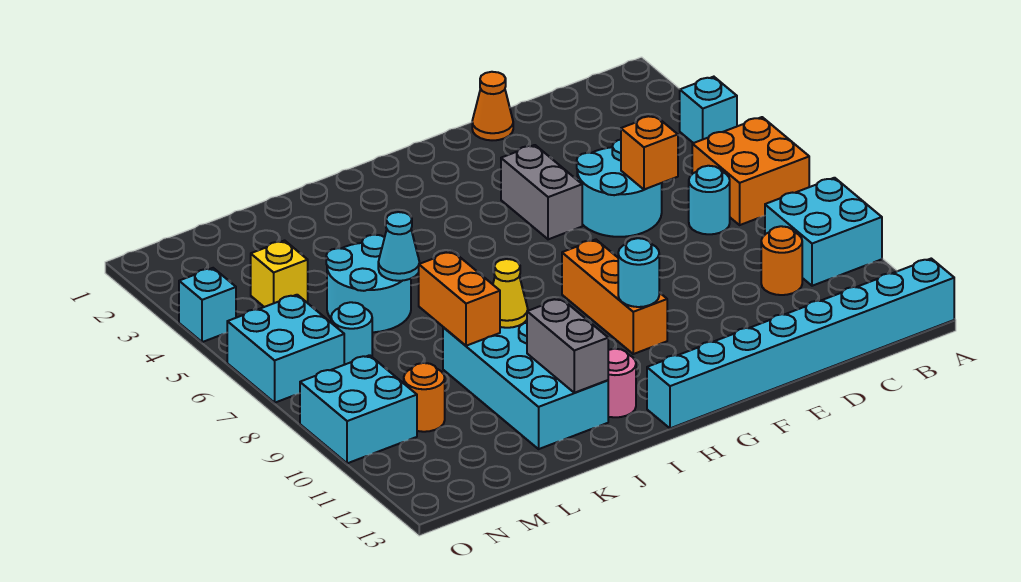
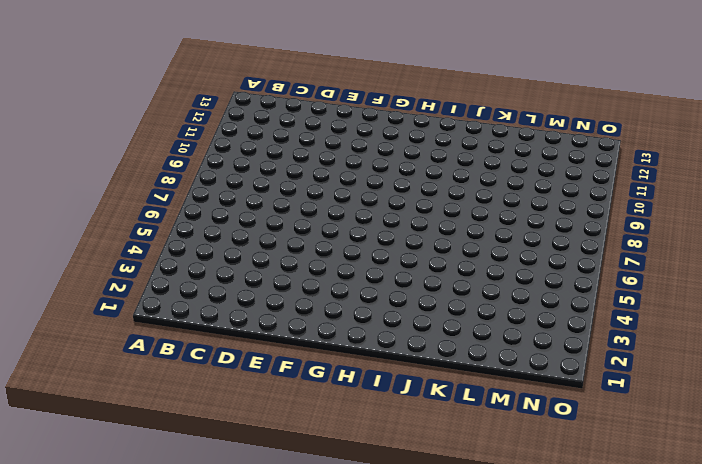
none -> cyan 1x1 brick [680,77,737,143]
none -> orange 2x2 brick [692,117,809,225]
none -> cyan 2x2 brick [765,178,882,286]

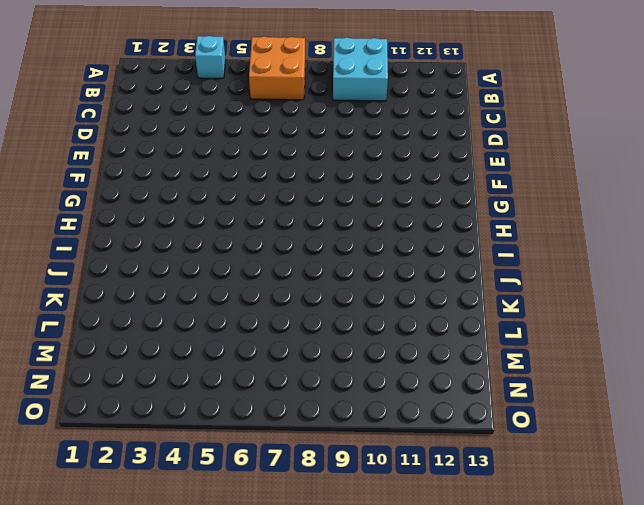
none -> cyan 1x8 brick [647,259,954,428]
none -> cyan 1x1 round brick [689,166,730,234]
none -> orange 1x1 round brick [761,226,802,295]

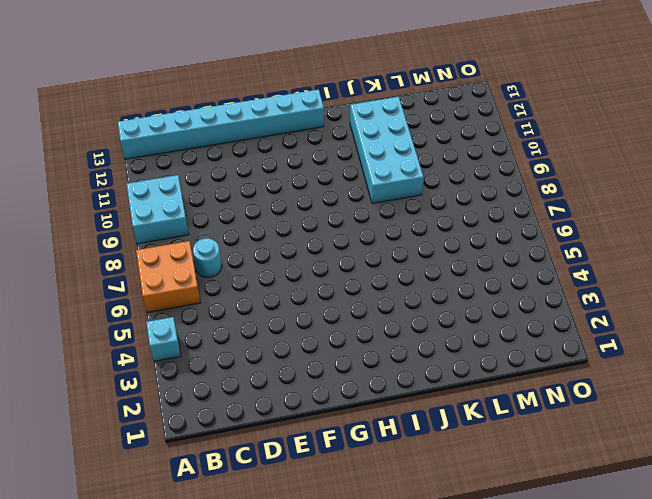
none -> orange 1x1 round brick [761,226,802,295]
none -> cyan 2x2 round brick [577,140,662,237]
none -> orange 1x1 cone [472,72,513,140]

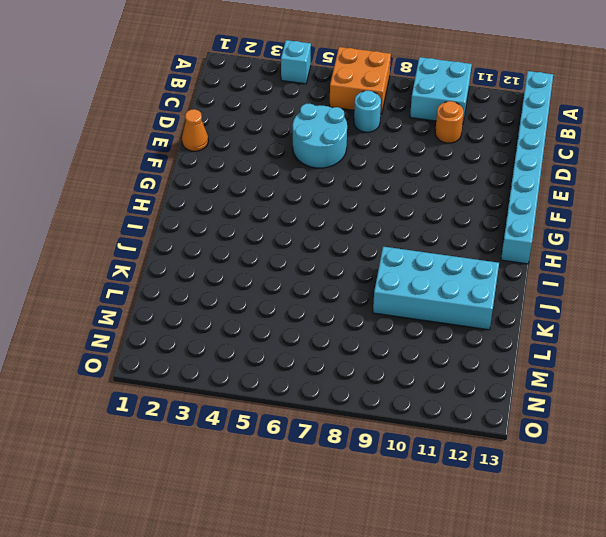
none -> grey 1x2 brick [501,145,582,239]
none -> orange 1x3 brick [562,239,667,354]
none -> pink 1x1 round brick [608,349,636,417]

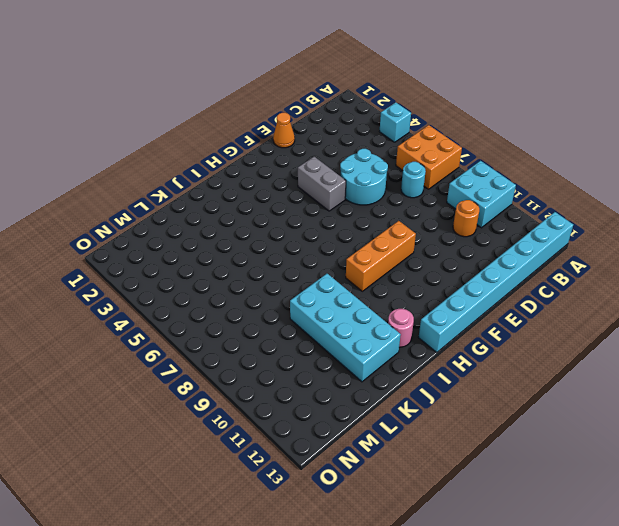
orange 1x3 brick [346,221,416,291] -> orange 1x3 brick turned to [562,239,667,354]
none -> cyan 2x2 round brick [326,235,411,332]
none -> yellow 1x1 brick [251,241,308,307]
none -> cyan 1x1 round brick [331,302,372,365]

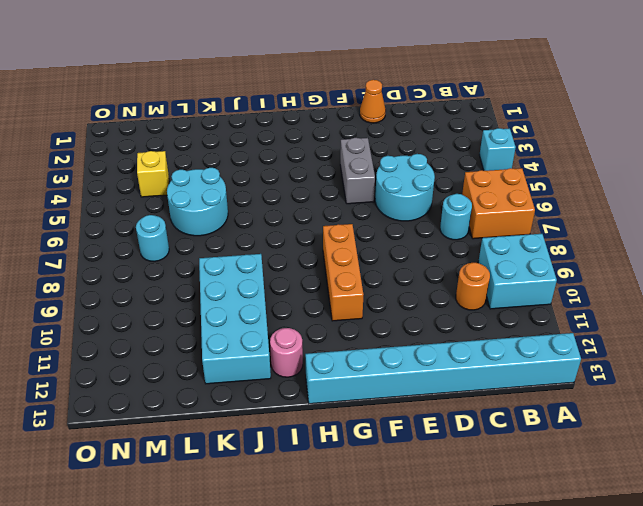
none -> orange 1x1 round brick [404,363,445,432]
none -> cyan 2x2 brick [227,295,344,403]
none -> cyan 2x2 brick [300,355,417,463]

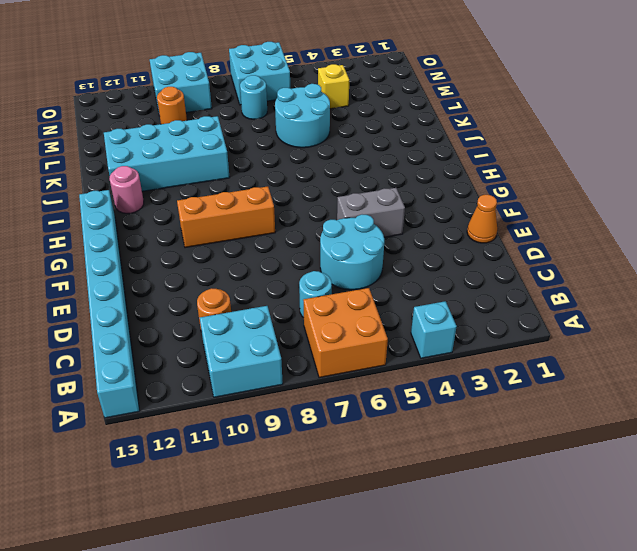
none -> cyan 1x1 brick [179,268,236,342]
none -> orange 1x1 brick [621,115,678,190]
none -> cyan 1x1 round brick [618,238,659,307]

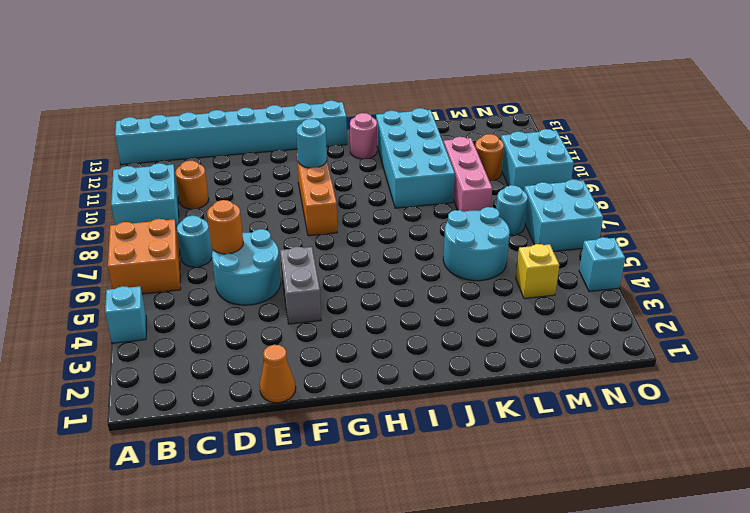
orange 1x1 round brick [207,200,243,254] -> orange 1x1 brick [621,115,678,190]
pink 1x3 brick [444,137,492,212] -> none
none -> yellow 1x1 cone [493,259,528,328]
none -> grey 1x2 brick [527,298,608,393]
none -> cyan 1x1 cone [378,212,420,281]

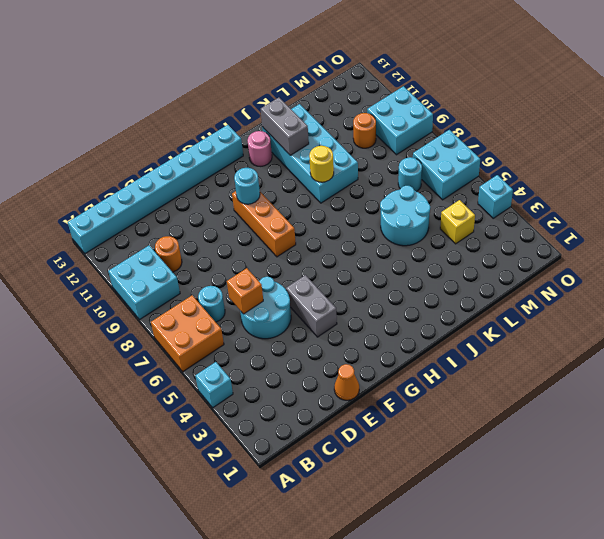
yellow 1x1 round brick [309,146,334,182] -> yellow 1x1 cone [493,259,528,328]
none -> cyan 1x1 cone [378,212,420,281]
none -> orange 1x2 brick [419,251,500,346]

